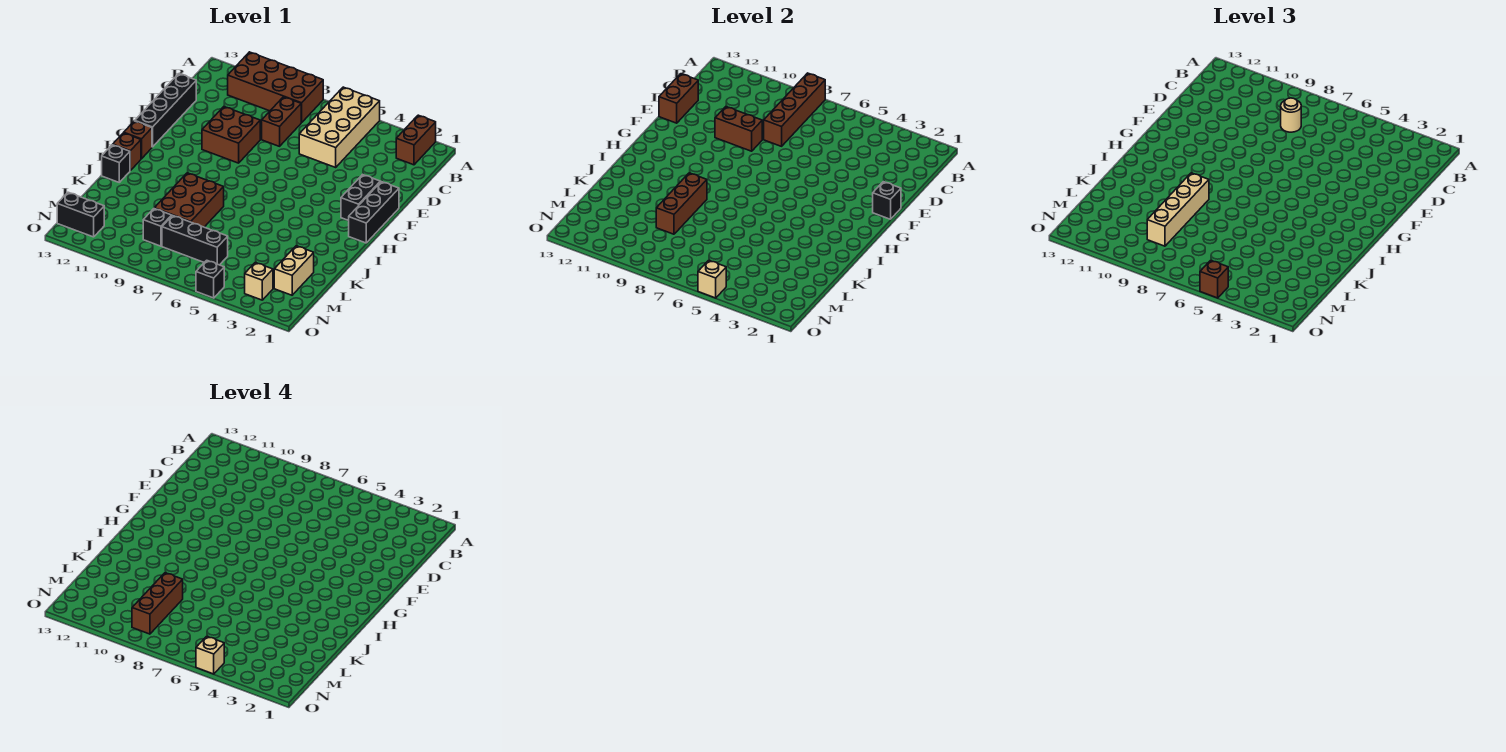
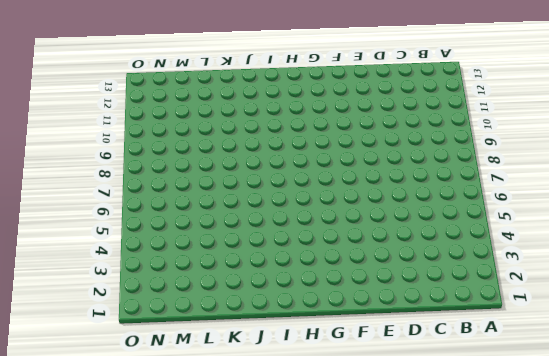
none -> brown 1x2 brick [396,115,436,165]
none -> tan 2x4 brick [299,87,380,167]
none -> brown 2x4 brick [228,52,323,122]

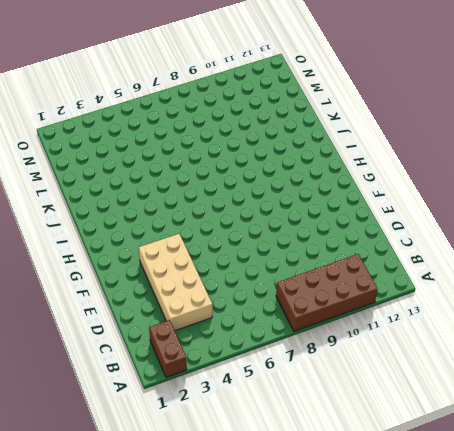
tan 2x4 brick [139,234,212,331] -> tan 2x4 brick moved to [299,87,380,167]
none -> brown 1x2 brick [262,97,302,146]
none -> black 1x4 brick [135,74,196,147]
none -> brown 2x2 brick [202,107,260,163]

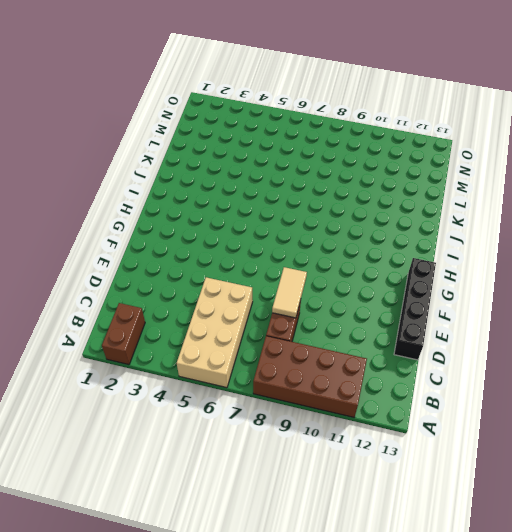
tan 1x2 tile [272,267,307,318] -> brown 1x4 brick [764,73,825,146]
none -> brown 2x2 brick [202,107,260,163]
none -> black 1x3 brick [349,182,399,243]
none -> black 1x2 brick [341,175,380,221]

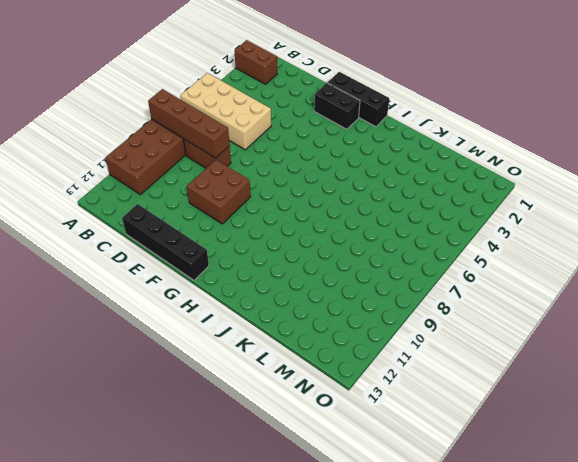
none -> brown 1x1 brick [124,121,152,159]
none -> brown 1x1 brick [113,133,141,170]
none -> brown 2x3 brick [154,173,224,227]

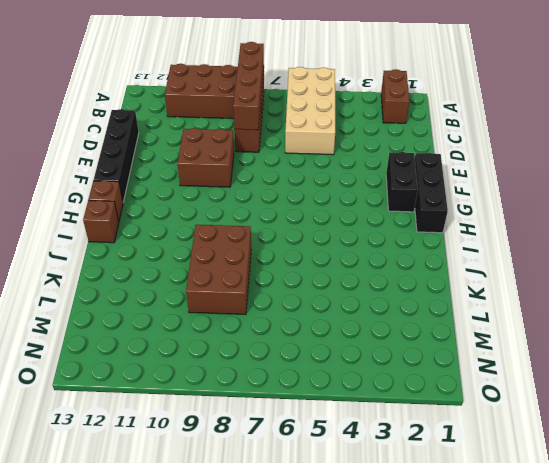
none -> black 1x1 brick [102,145,130,182]
none -> tan 1x2 brick [274,246,314,295]
none -> black 1x3 brick [162,216,228,265]

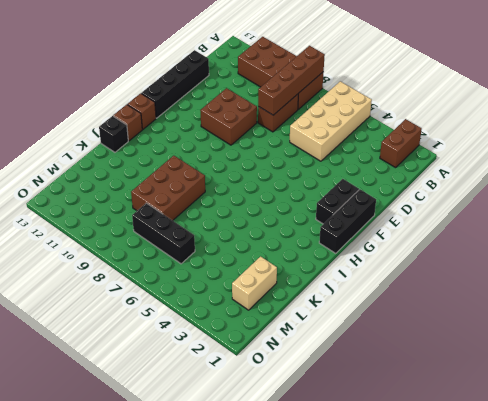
none -> black 1x1 brick [143,209,172,246]
none -> tan 1x1 brick [245,263,273,300]
none -> black 1x2 brick [57,192,104,237]

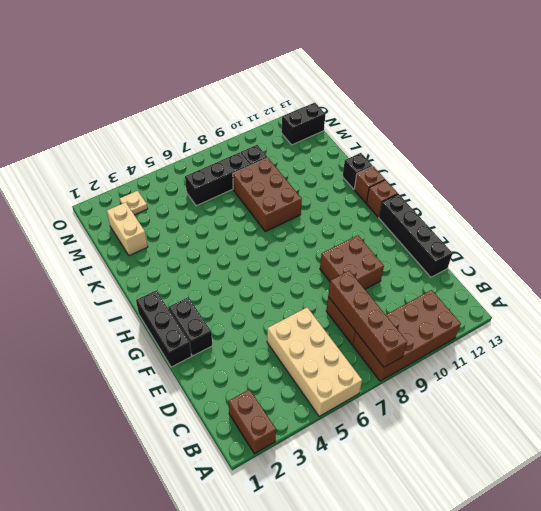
tan 1x1 plate [120,191,148,215] -> tan 1x1 brick [245,263,273,300]
none -> black 1x1 brick [196,260,224,298]
none -> brown 1x2 brick [659,74,698,123]
none -> brown 1x2 brick [715,107,762,151]

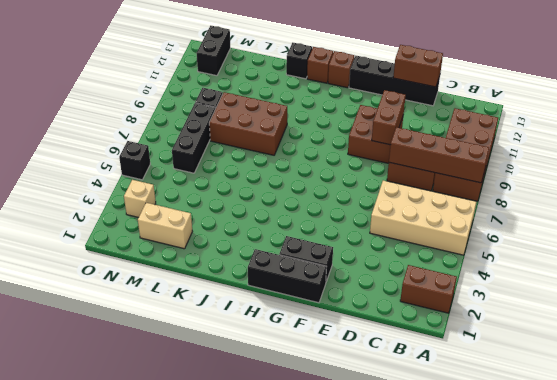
none -> black 1x1 brick [873,182,901,219]
none -> brown 1x3 brick [656,173,707,234]
none -> tan 1x1 brick [698,260,726,298]

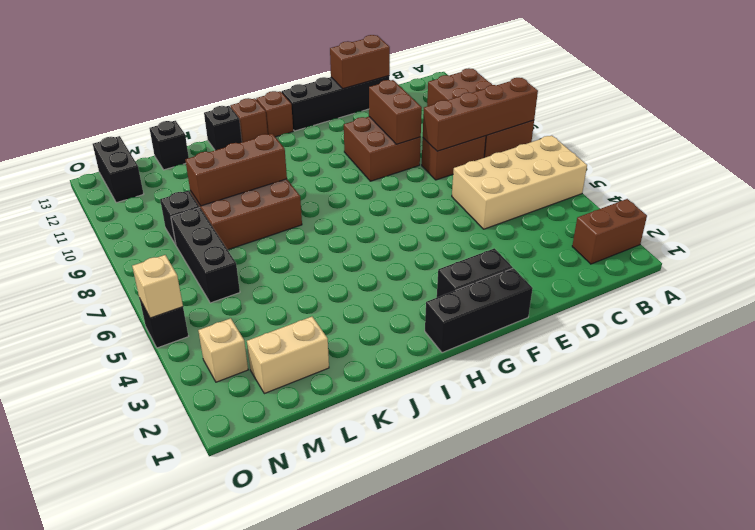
black 1x1 brick [150,121,189,170] -> black 1x1 brick moved to [873,182,901,219]
none -> tan 1x1 round brick [1281,98,1301,132]
none -> tan 1x4 brick [1147,173,1209,246]
none -> brown 1x1 brick [1200,260,1228,298]

